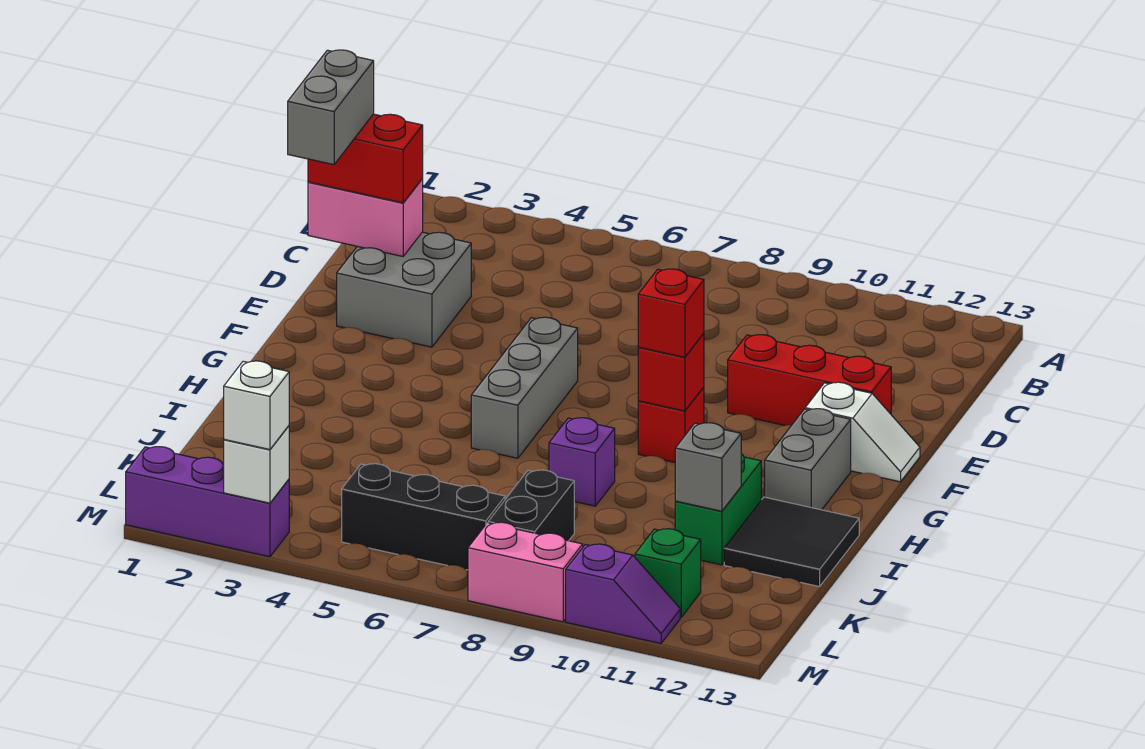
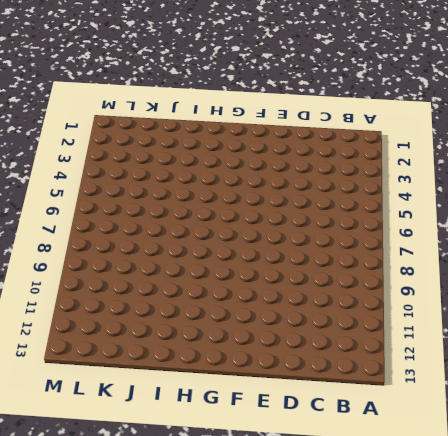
none -> grey 2x2 brick [337,232,471,347]
none -> red 1x3 brick [728,335,891,426]
none -> grey 1x3 brick [471,317,578,458]

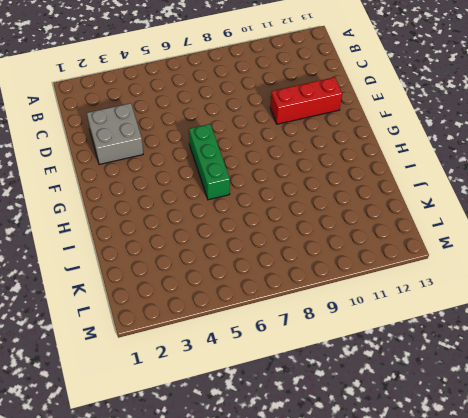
green 1x3 brick [189,124,230,200] -> grey 1x3 brick [471,317,578,458]
none -> white 1x2 slope [805,382,920,482]
none -> red 1x1 brick [638,387,704,462]
none -> grey 1x2 brick [765,409,851,510]

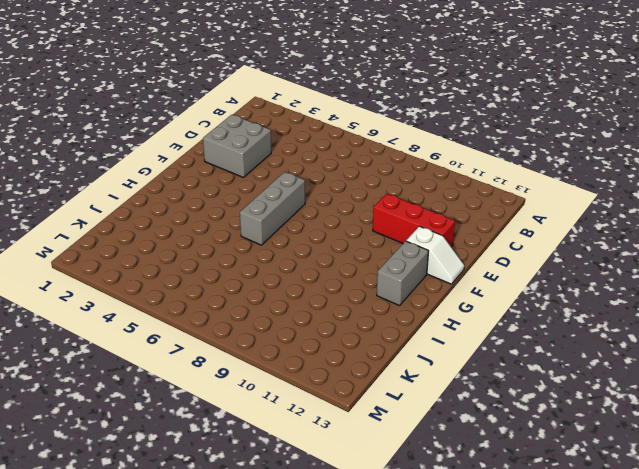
none -> red 1x1 brick [638,387,704,462]
none -> purple 1x1 brick [549,418,615,506]
none -> green 1x2 brick [675,454,761,565]

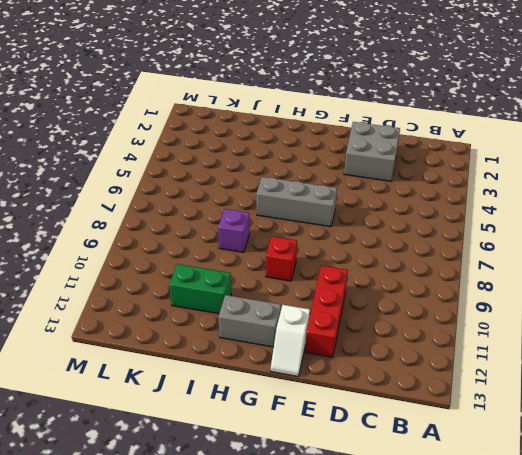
none -> black 2x2 tile [724,497,859,587]
none -> black 1x2 brick [488,470,574,541]
none -> black 1x3 brick [342,464,505,570]

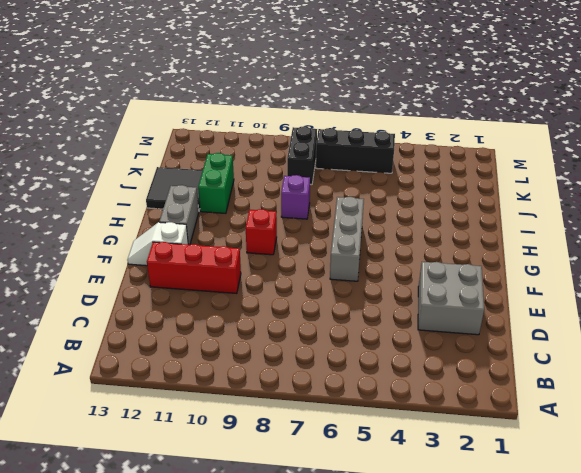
none -> green 1x1 brick [635,529,701,617]
none -> purple 1x3 brick [126,447,289,557]
none -> pink 1x2 brick [468,522,583,622]

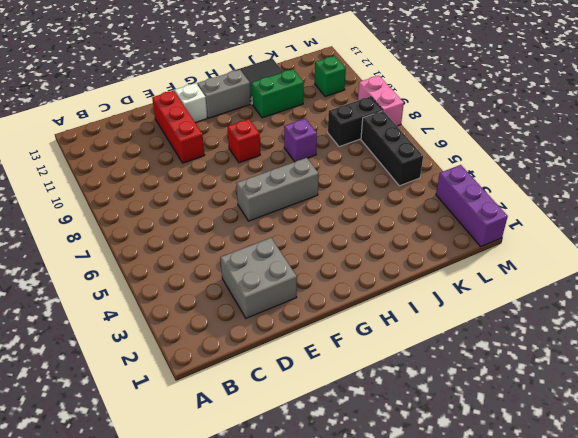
none -> purple 1x2 slope [566,544,680,643]
none -> pink 1x2 brick [308,179,423,256]
none -> red 1x1 brick [638,333,704,411]

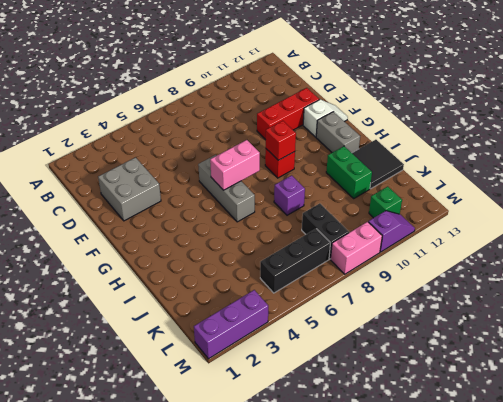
pink 1x2 brick [210,140,260,190] -> pink 1x2 brick moved to [308,179,423,256]
none -> grey 1x1 brick [675,423,741,511]
none -> white 1x1 brick [223,426,289,503]
none -> red 1x2 brick [308,114,423,203]

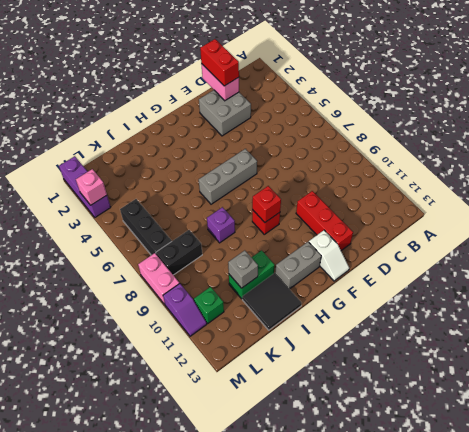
pink 1x1 brick [76,169,107,205] -> white 1x1 brick [223,426,289,503]
none -> red 1x1 brick [638,269,704,357]
none -> white 1x1 brick [224,361,289,450]
none -> grey 1x2 brick [288,50,374,165]

